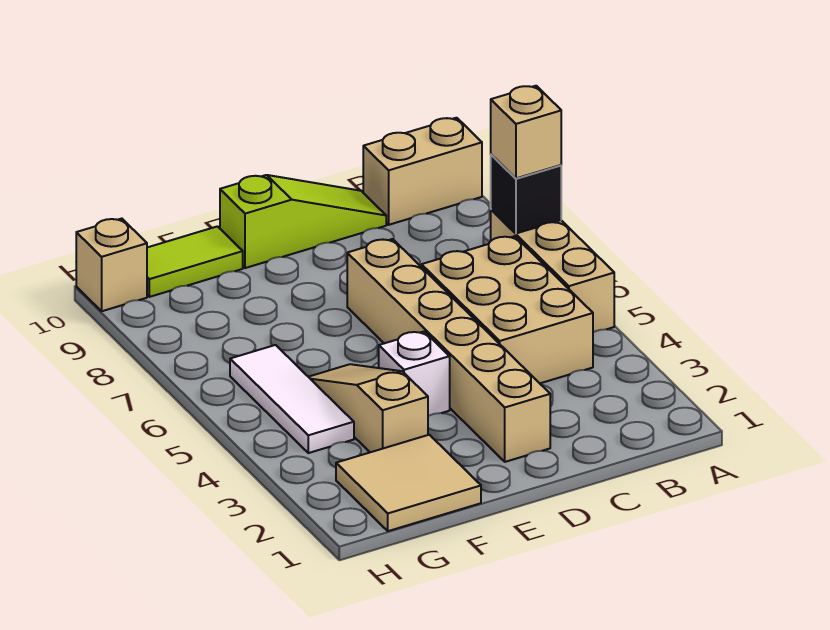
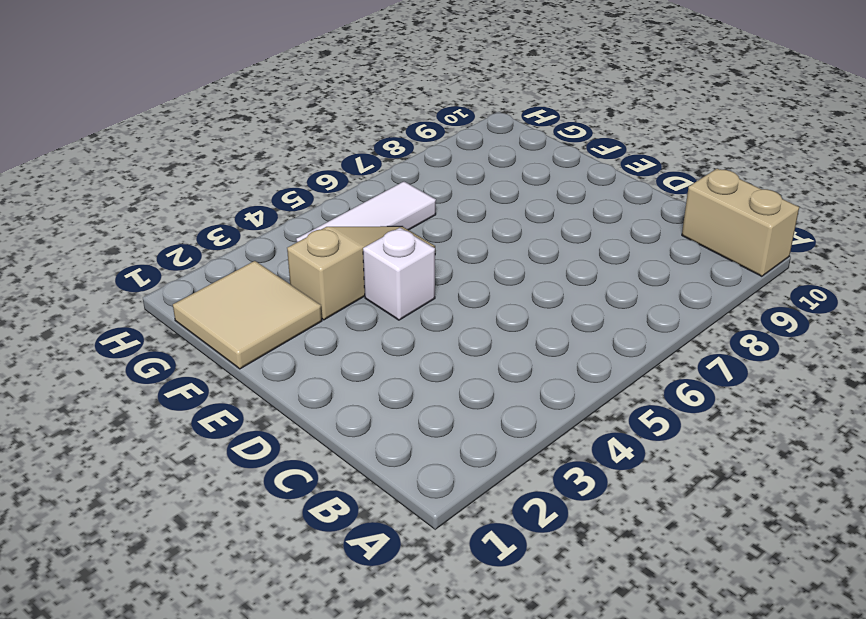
none -> tan 1x3 brick [491,210,614,332]
none -> tan 2x3 brick [421,236,593,383]
none -> lime 1x3 slope [220,175,386,268]

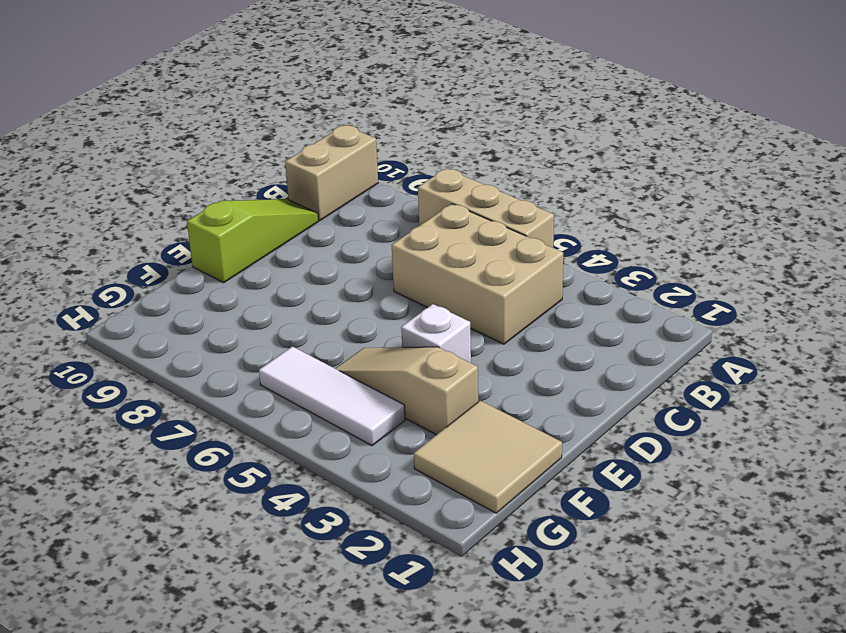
none -> tan 1x6 brick [347,239,550,462]
none -> lime 1x2 tile [147,226,243,297]
none -> tan 1x1 brick [76,219,147,311]

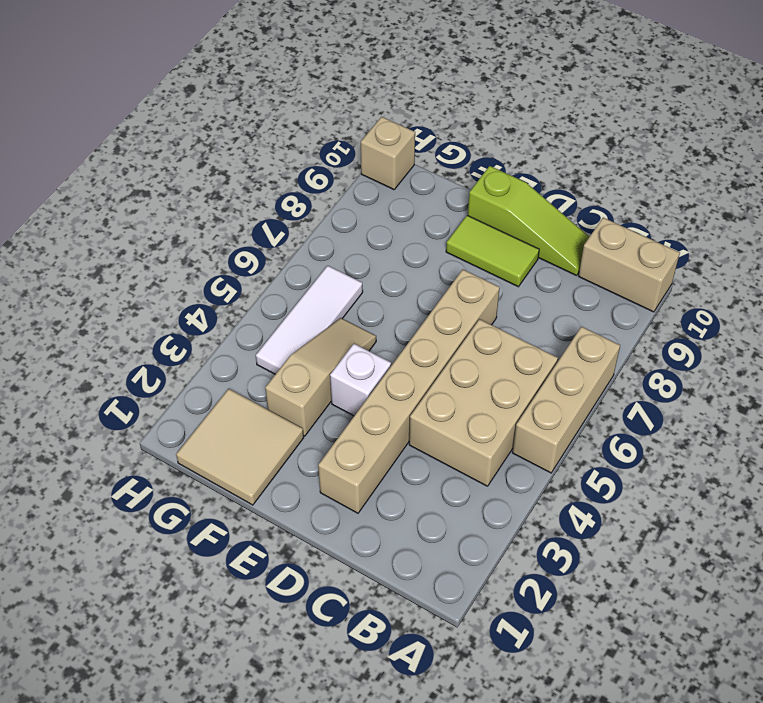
lime 1x2 tile [446,215,539,287] -> lime 1x2 tile moved to [147,226,243,297]
none -> black 1x1 brick [491,155,561,233]
none -> tan 1x1 brick [491,86,561,178]

